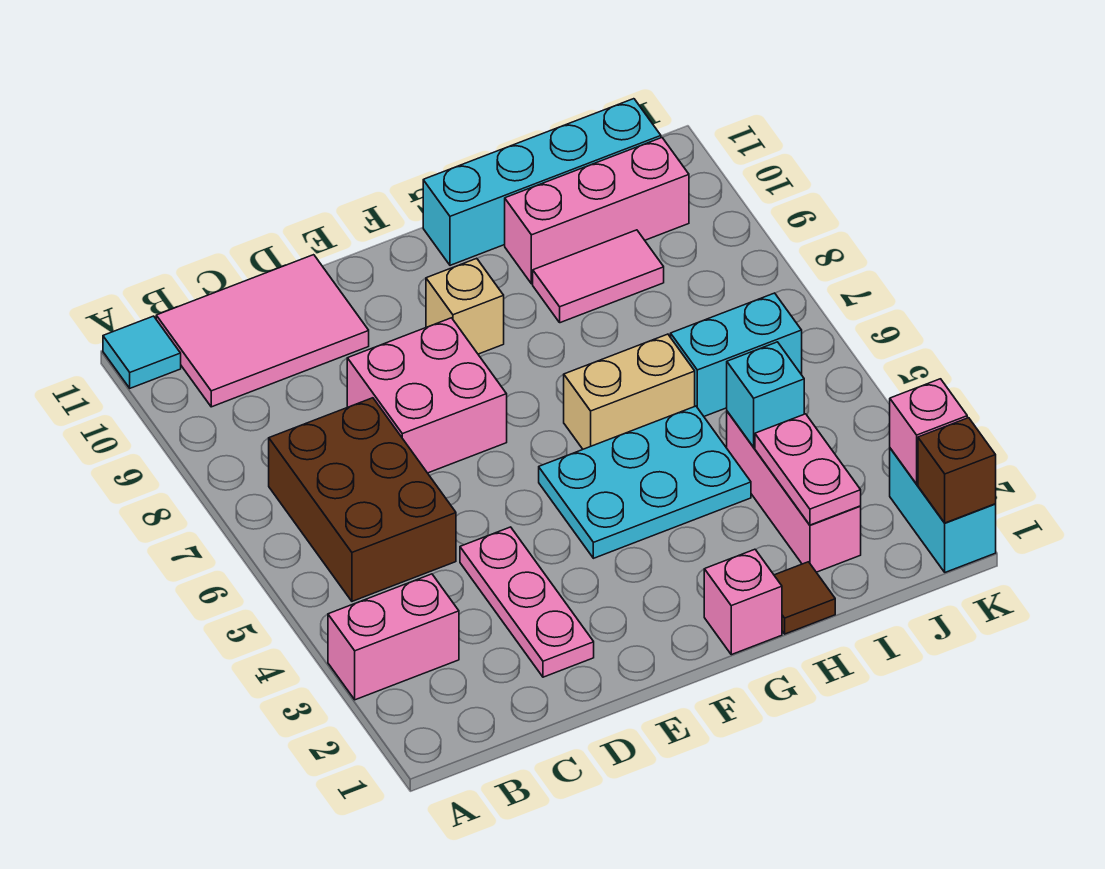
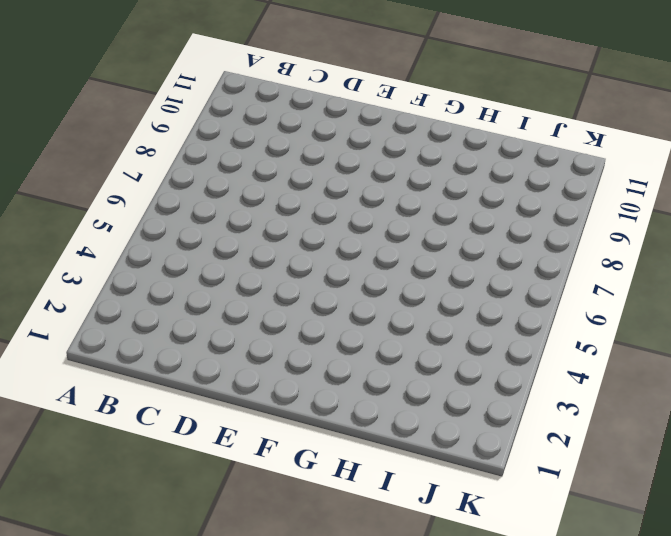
none -> pink 1x2 brick [328,574,459,700]
none -> cyan 1x1 tile [103,316,181,388]
none -> brown 2x3 brick [269,398,456,601]

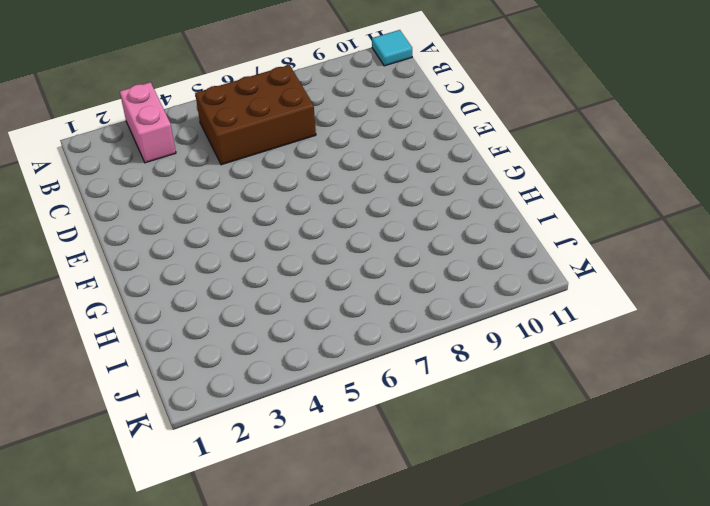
none -> pink 2x3 tile [156,255,369,407]
none -> pink 1x3 plate [460,527,594,677]
none -> pink 2x2 brick [347,318,507,473]

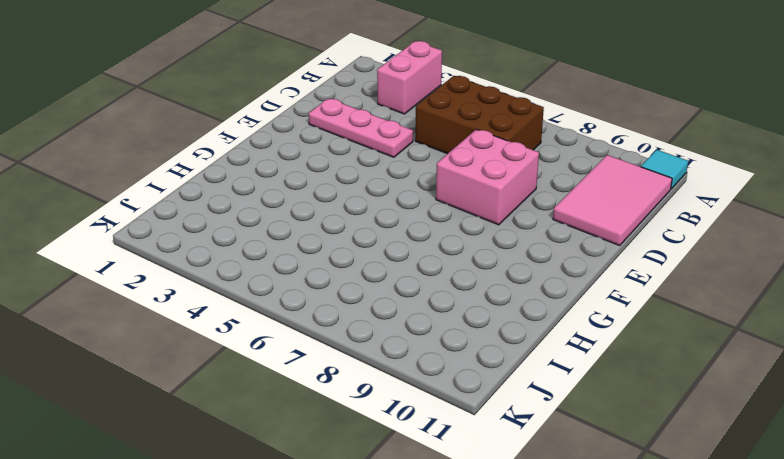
none -> cyan 2x3 plate [539,406,751,558]
none -> tan 1x1 brick [426,258,504,354]
none -> pink 1x1 brick [704,549,782,655]

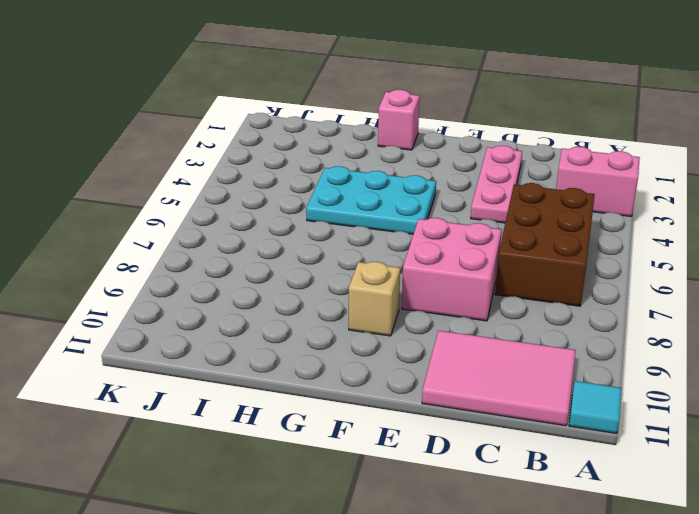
none -> tan 1x2 brick [564,334,695,449]
none -> cyan 1x4 brick [423,99,661,265]
none -> brown 1x1 tile [774,562,835,634]

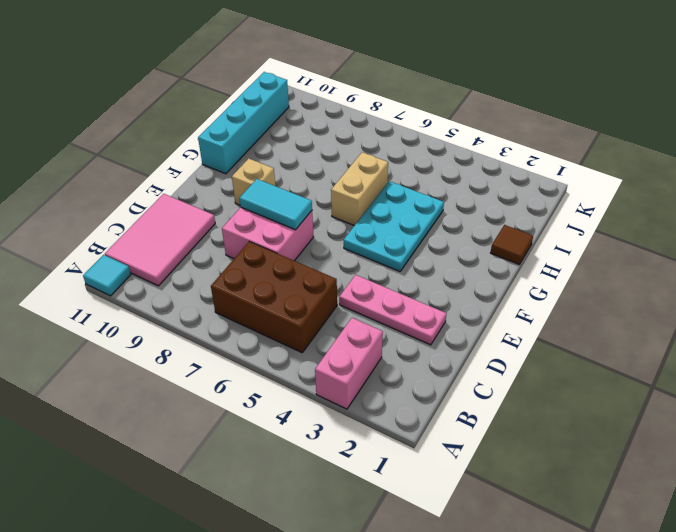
cyan 1x2 tile [239,179,312,230] -> none
none -> pink 1x1 brick [704,549,782,655]
none -> pink 1x2 tile [533,230,664,323]
none -> pink 1x3 brick [505,138,689,284]

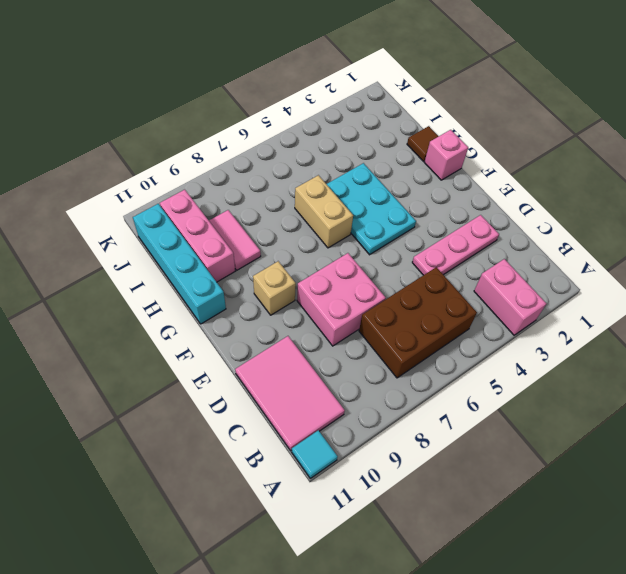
none -> pink 1x3 brick [727,411,861,572]
none -> cyan 1x2 brick [671,293,802,416]
none -> cyan 1x2 brick [890,448,996,572]

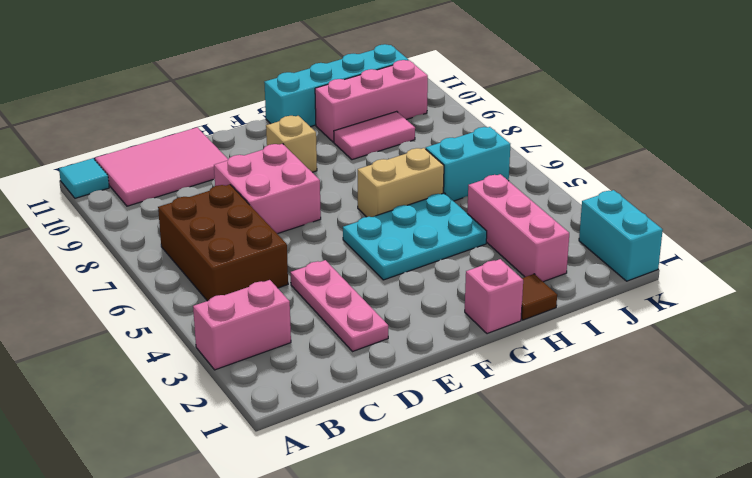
none -> pink 1x2 plate [755,414,861,525]
none -> cyan 1x1 brick [727,342,804,447]
none -> brown 1x1 brick [918,418,996,523]

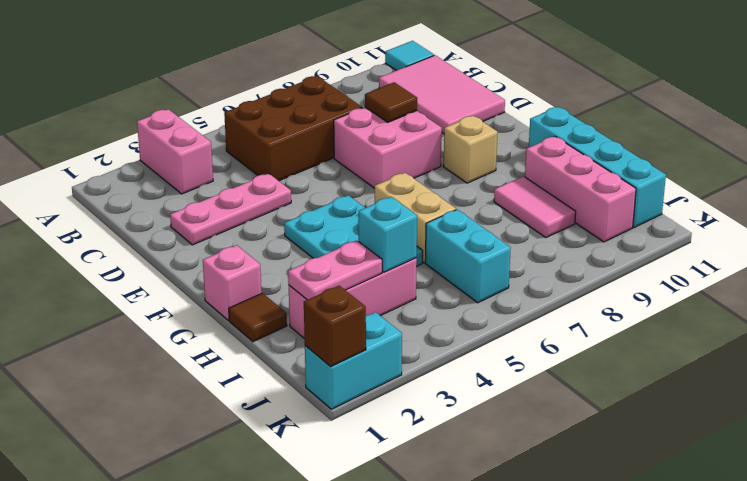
brown 1x1 tile [365,82,417,122] -> none
none -> pink 1x1 brick [890,379,967,484]

